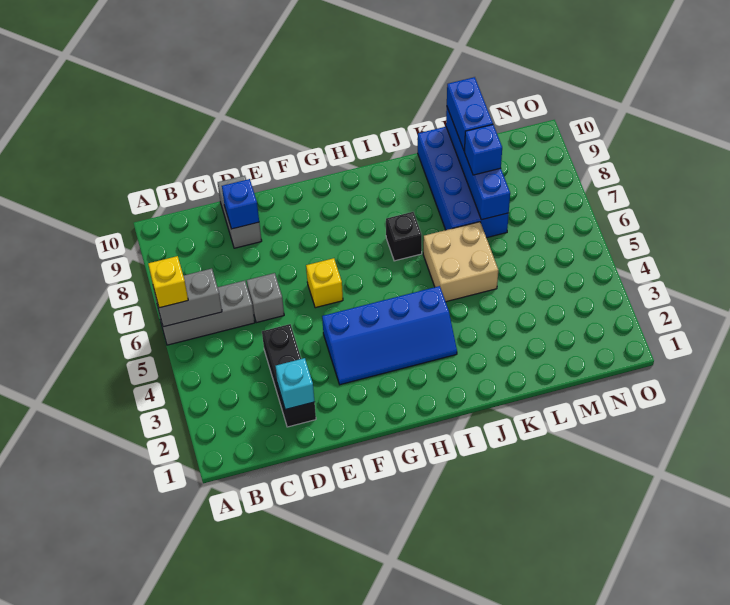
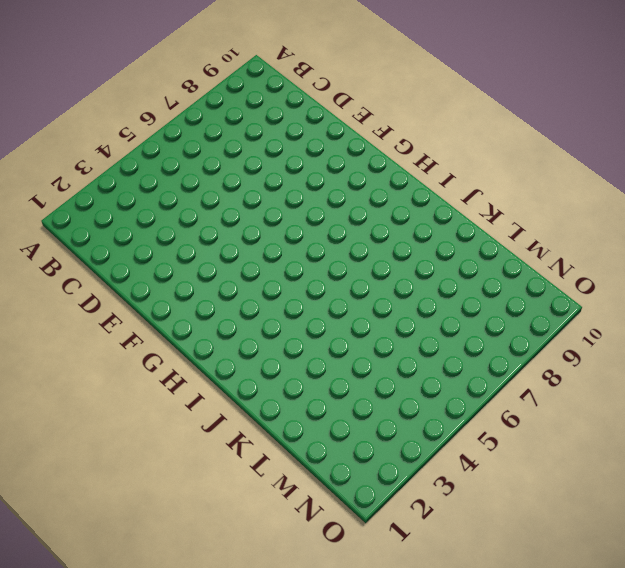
none -> grey 1x3 brick [158,281,255,345]
none -> black 1x3 brick [262,324,316,427]
none -> grey 1x1 brick [247,273,284,323]

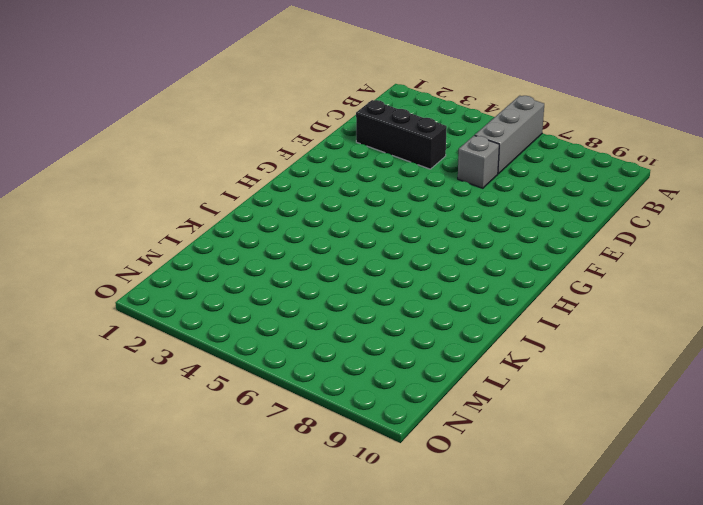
none -> grey 1x2 brick [218,176,262,248]
none -> blue 2x4 slope [322,286,457,385]
none -> yellow 1x1 brick [306,258,343,308]

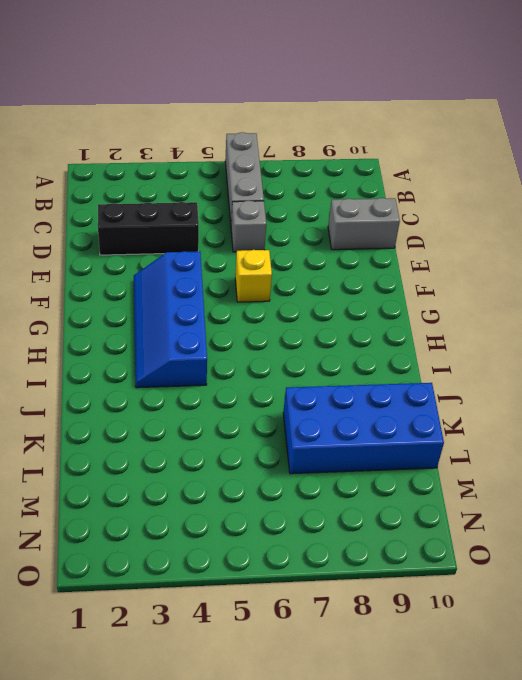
none -> black 1x1 brick [386,212,422,261]
none -> tan 2x2 brick [423,222,498,302]
none -> grey 1x2 brick [154,269,222,327]

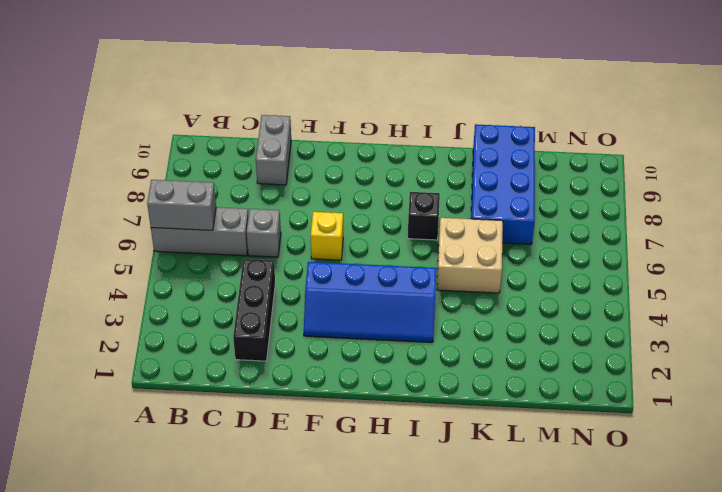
none -> cyan 1x1 brick [275,358,315,410]
none -> blue 1x1 brick [222,179,259,229]
none -> blue 1x4 brick [446,108,510,220]

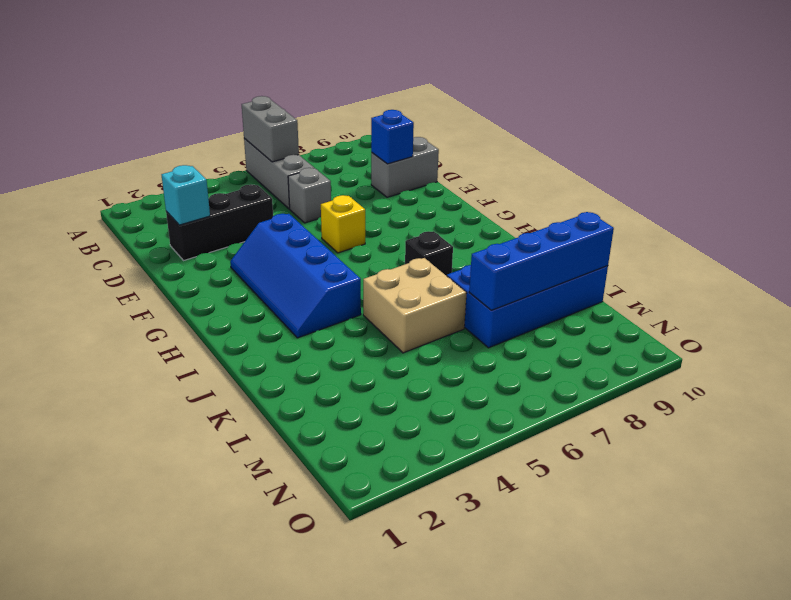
none -> yellow 1x1 brick [148,256,188,308]
none -> blue 1x1 brick [464,125,502,175]
none -> blue 1x2 brick [447,77,493,151]

